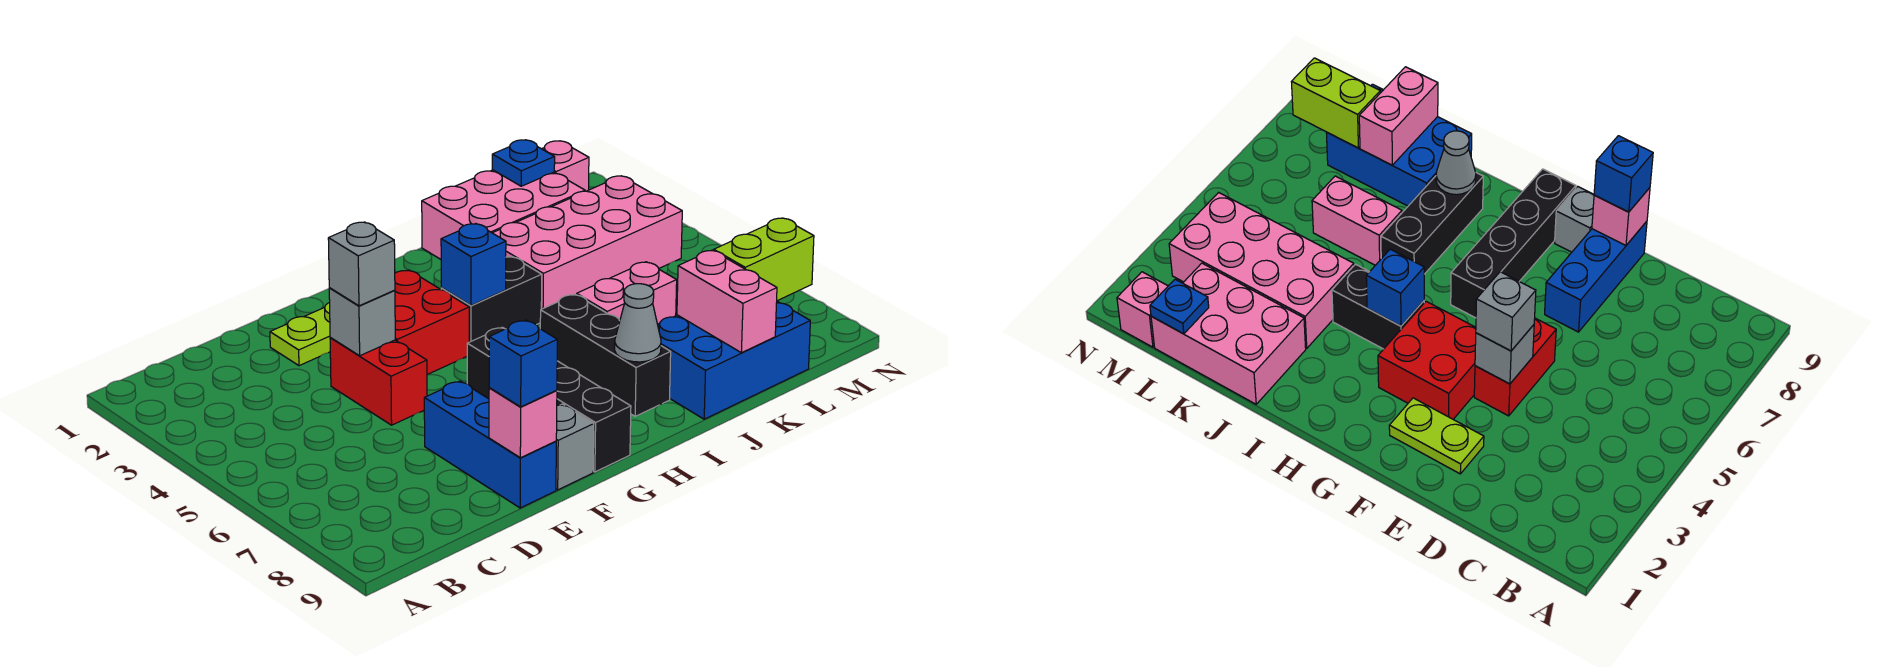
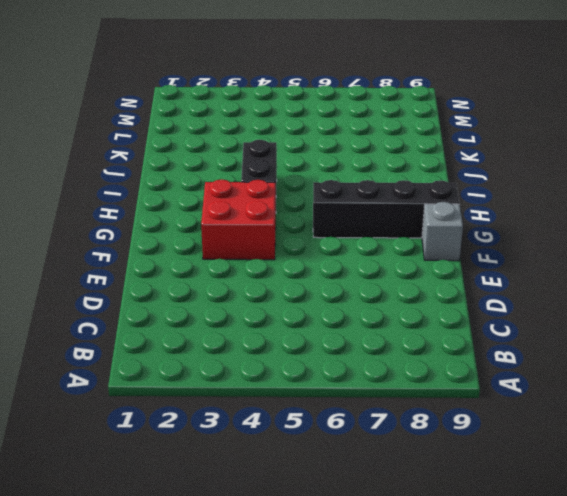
none -> lime 1x2 plate [270,302,330,366]
none -> red 1x2 brick [330,338,427,425]
none -> blue 1x3 brick [424,381,556,508]

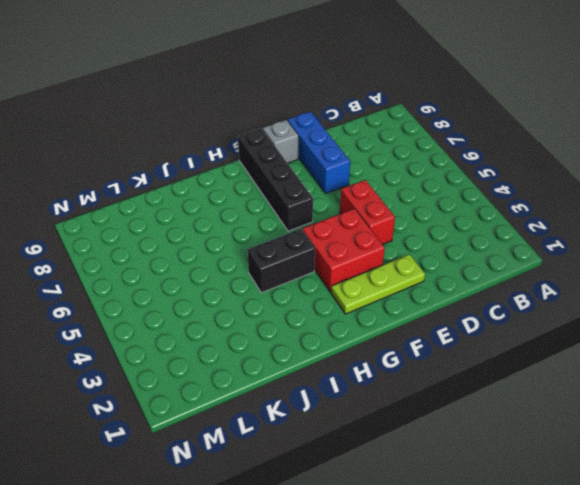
lime 1x3 plate [331,254,425,314] -> lime 1x2 plate [270,302,330,366]
none -> black 1x3 brick [540,294,671,416]
none -> pink 2x3 brick [422,170,585,259]
none -> pink 2x4 brick [493,176,682,309]

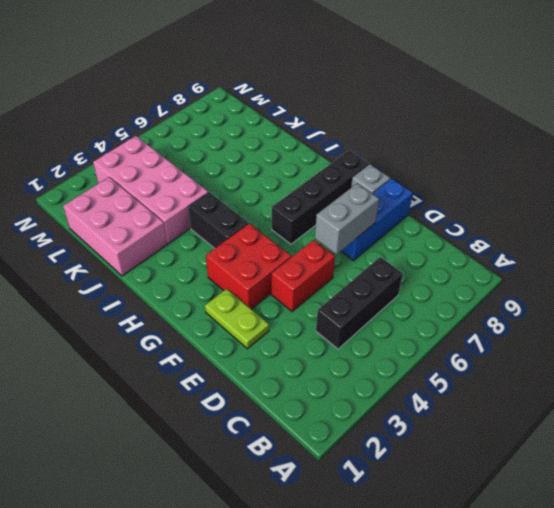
black 1x3 brick [316,257,403,349] -> black 1x3 brick moved to [540,294,671,416]
grey 1x2 brick [315,184,379,254] -> none
none -> pink 1x2 brick [577,262,677,324]
none -> blue 2x3 brick [658,301,810,419]
none -> pink 1x1 brick [542,141,589,191]

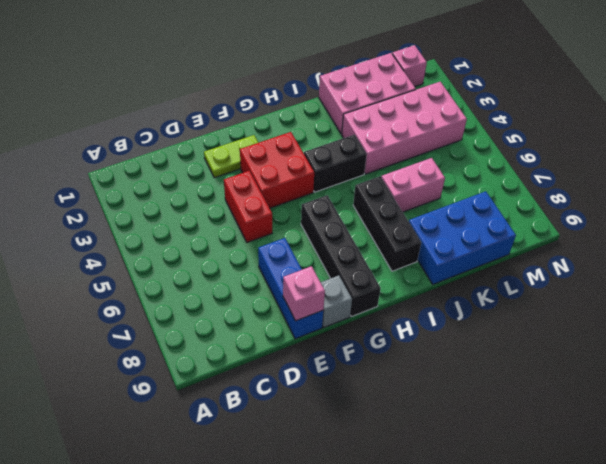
none -> grey 1x1 brick [329,288,395,356]
none -> blue 1x1 brick [441,224,506,305]
none -> grey 1x1 cone [615,284,661,362]

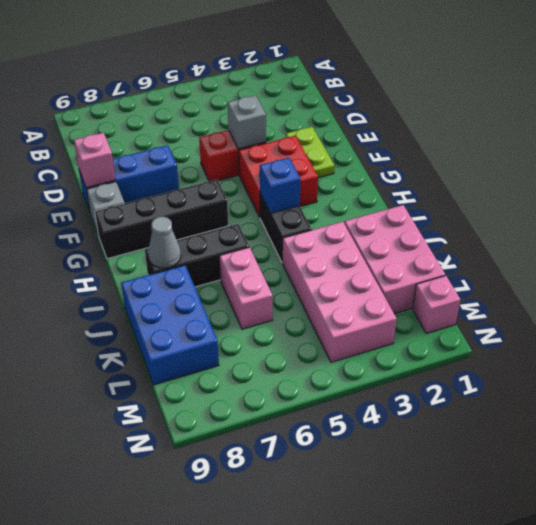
none -> pink 1x2 brick [677,250,777,353]
none -> blue 1x1 plate [492,140,555,186]
none -> lime 1x2 brick [714,218,814,301]

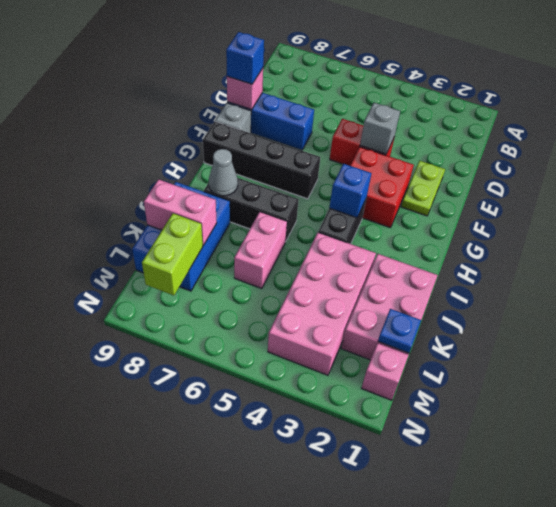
none -> grey 1x1 brick [328,222,395,306]

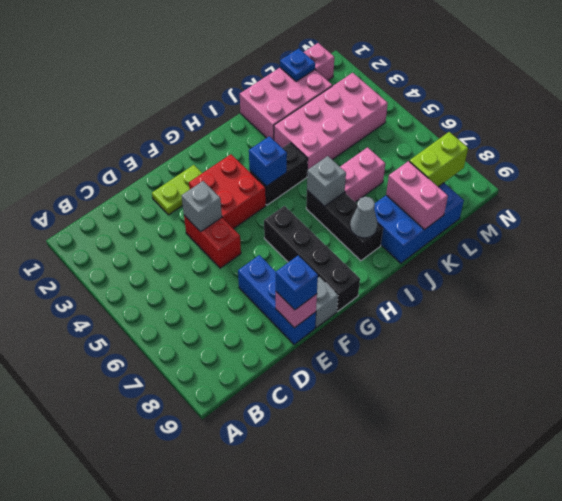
grey 1x1 brick [307,156,346,206] -> grey 1x1 brick moved to [328,222,395,306]

